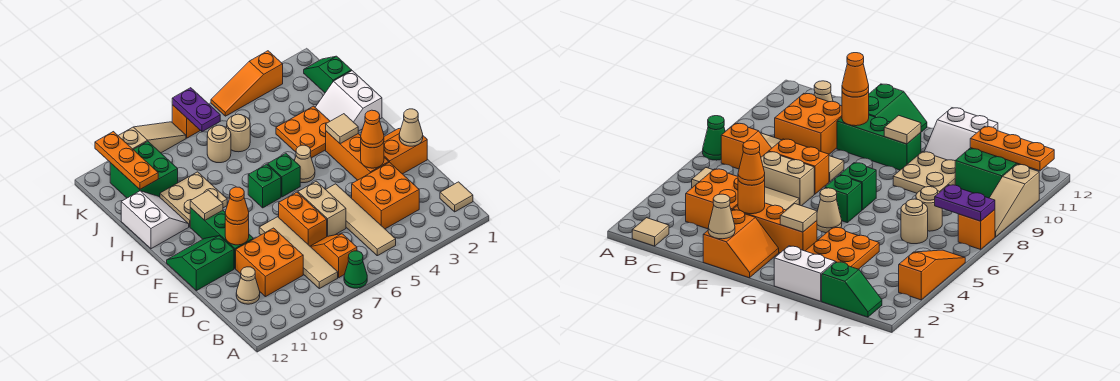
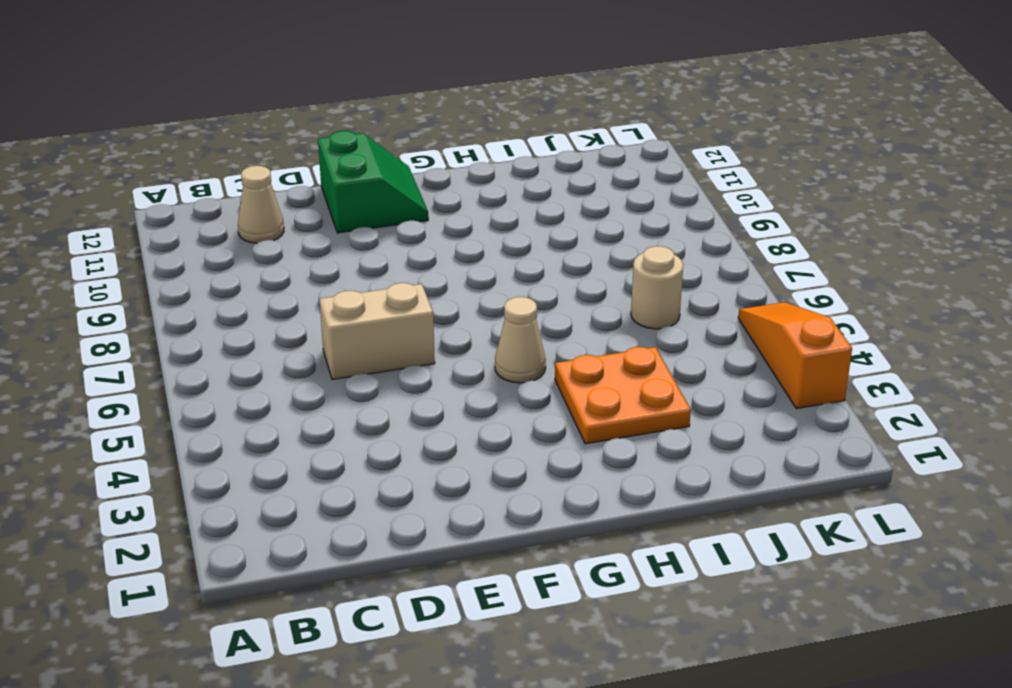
none -> green 1x1 cone [344,251,367,288]
none -> tan 1x1 tile [440,182,473,212]
none -> tan 1x4 tile [326,184,396,256]
none -> orange 1x2 slope [310,234,357,277]

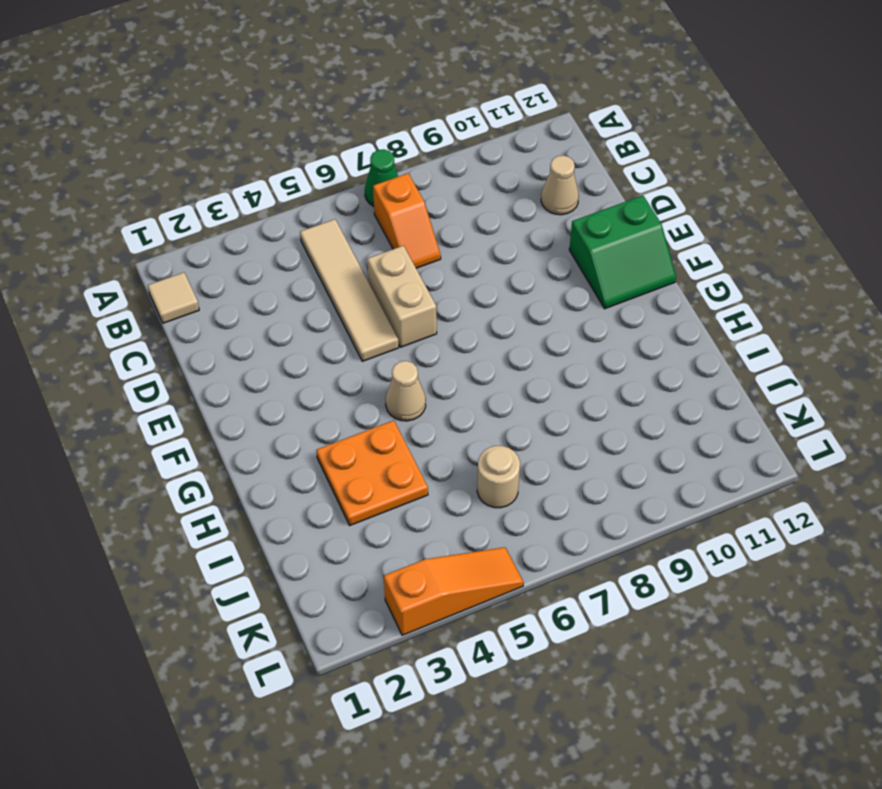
none -> tan 1x4 tile [259,217,338,289]
none -> orange 2x2 brick [352,162,419,229]
none -> orange 2x2 brick [236,228,303,297]
none -> orange 1x2 brick [279,192,327,246]

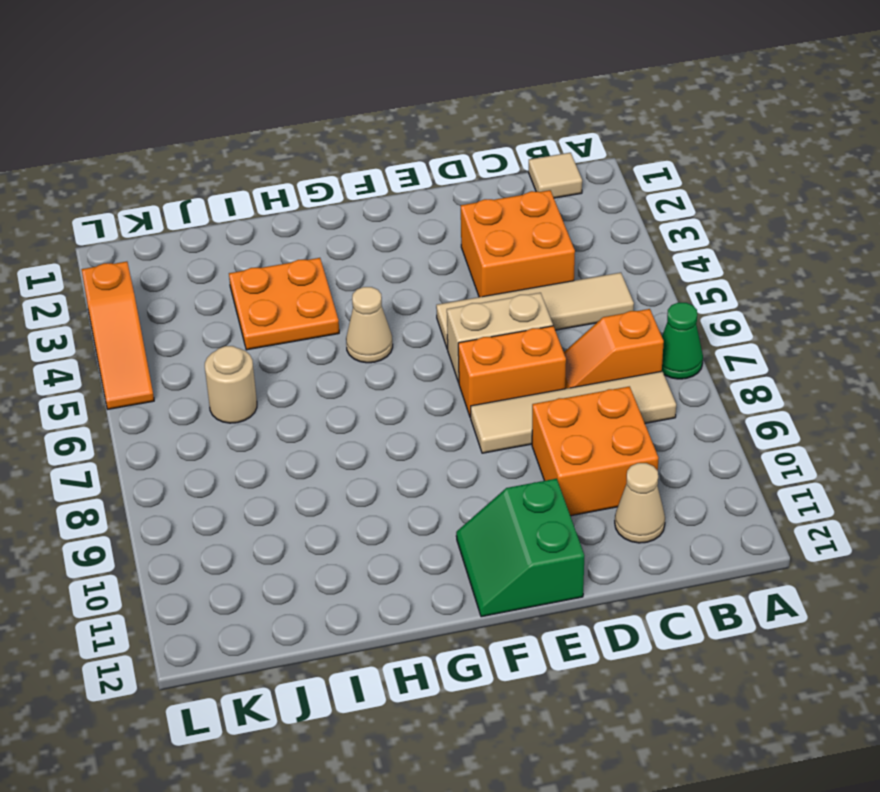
none -> orange 2x2 slope [384,128,427,174]
none -> orange 1x3 brick [326,131,389,180]
none -> green 1x3 brick [190,208,253,269]
none -> green 1x1 brick [268,153,300,197]

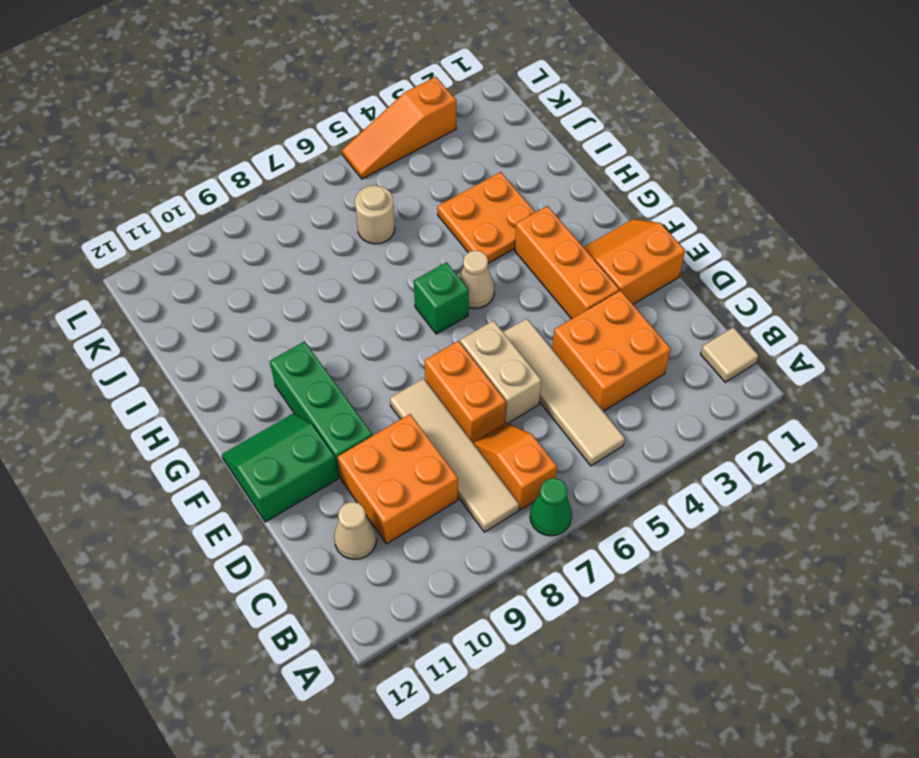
none -> green 1x1 brick [248,164,281,208]
none -> white 2x2 slope [315,71,382,131]
none -> tan 2x2 plate [160,172,227,227]
none -> white 2x2 slope [121,191,189,249]

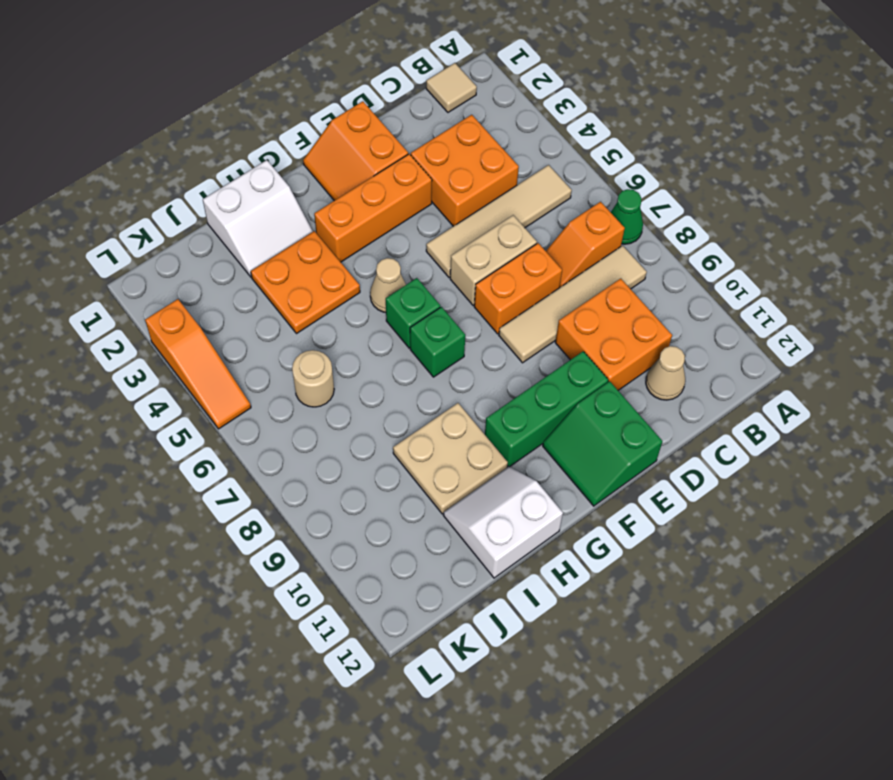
none -> green 1x2 slope [304,56,352,93]
none -> tan 1x1 round brick [207,125,231,163]
none -> green 2x2 brick [110,141,178,198]
none -> orange 1x1 brick [172,105,200,138]

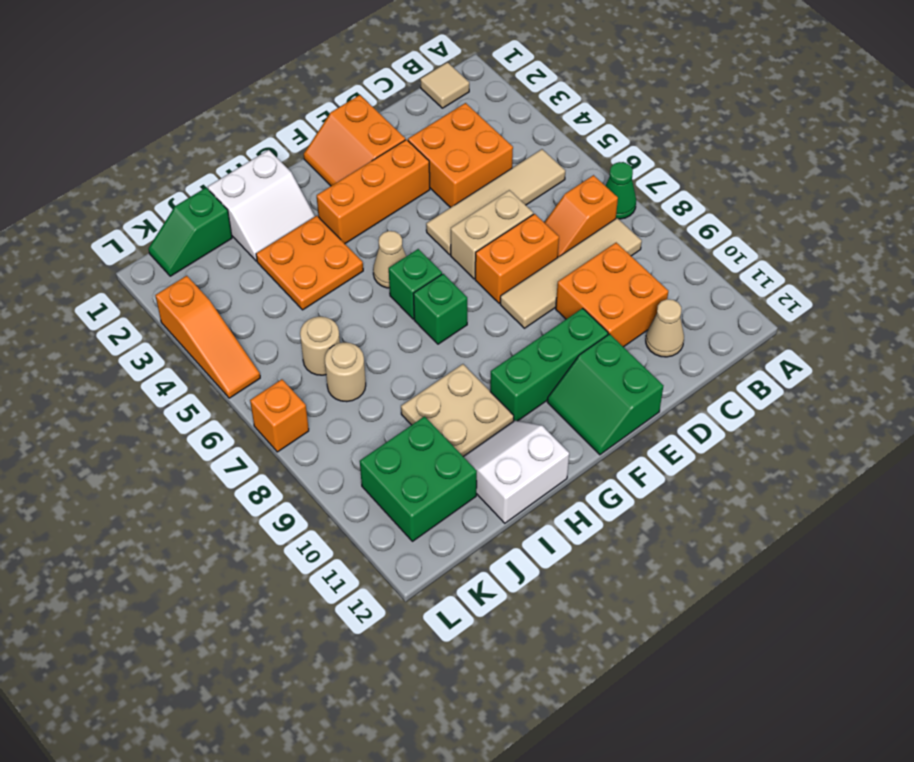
none -> tan 1x3 slope [118,122,186,153]
none -> tan 1x1 cone [399,109,423,146]
none -> orange 1x1 round brick [361,142,384,168]
none -> orange 1x1 round brick [225,218,249,245]

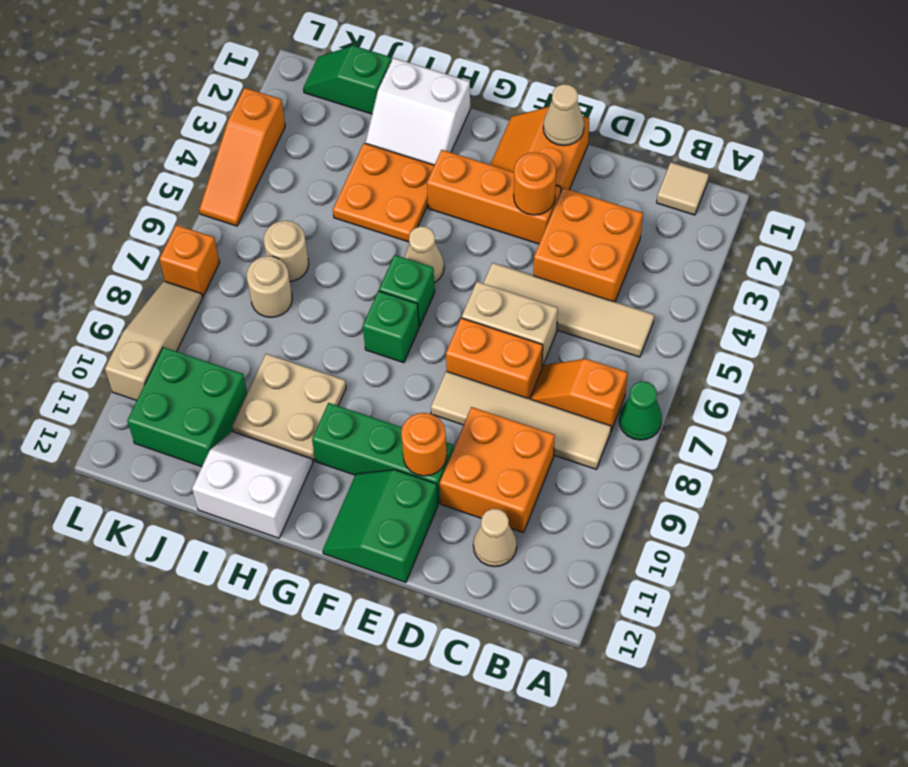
none -> tan 1x1 tile [326,114,358,144]
none -> tan 1x1 tile [190,190,223,220]
none -> orange 1x3 plate [95,132,158,189]
none -> purple 1x2 plate [172,88,220,132]

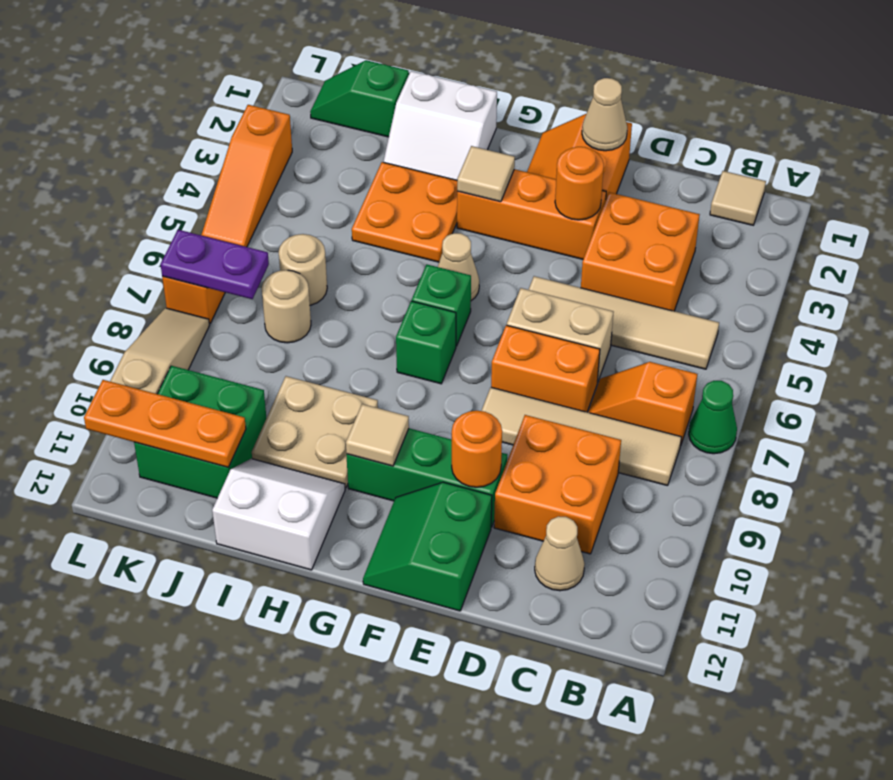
none -> orange 1x1 cone [361,110,384,148]
none -> orange 1x1 cone [225,187,249,225]

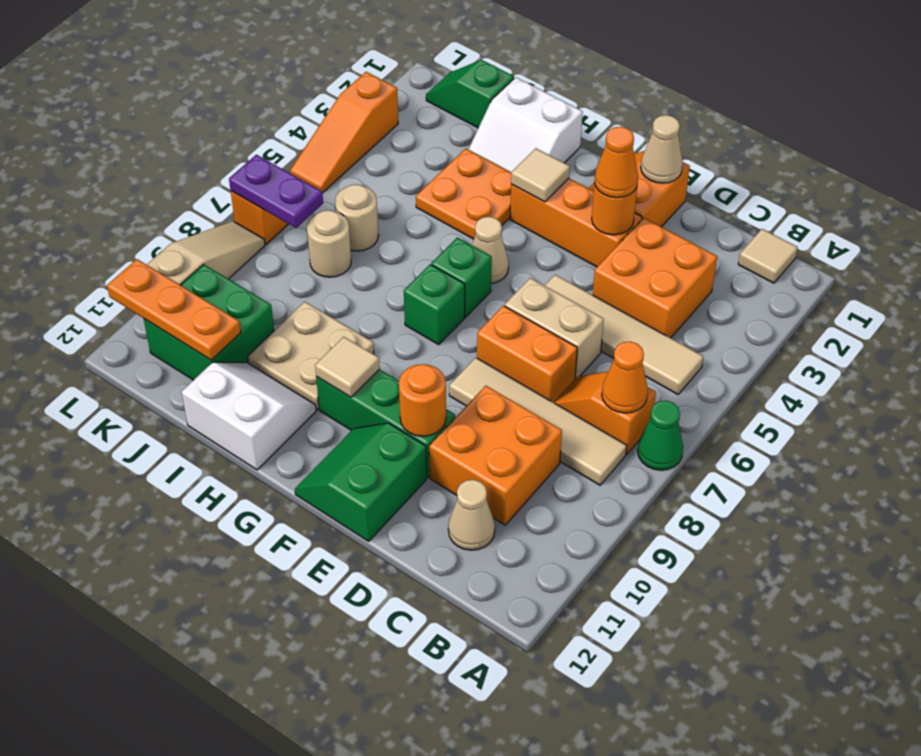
orange 1x1 cone [602,342,648,413] -> orange 1x1 cone moved to [225,187,249,225]

